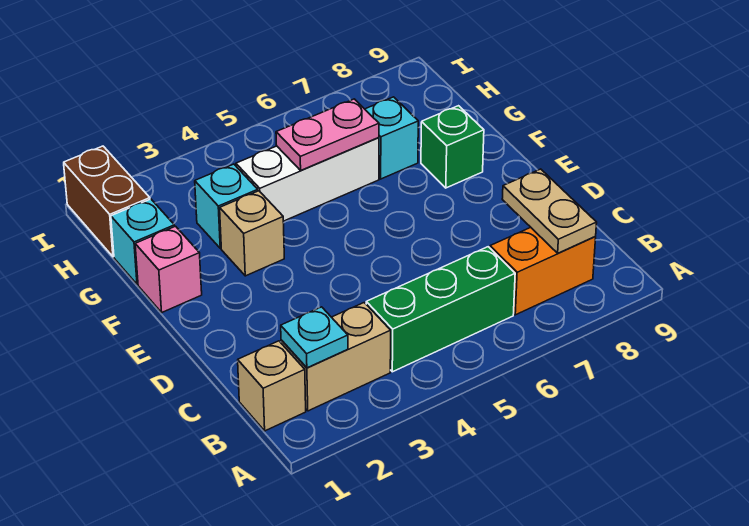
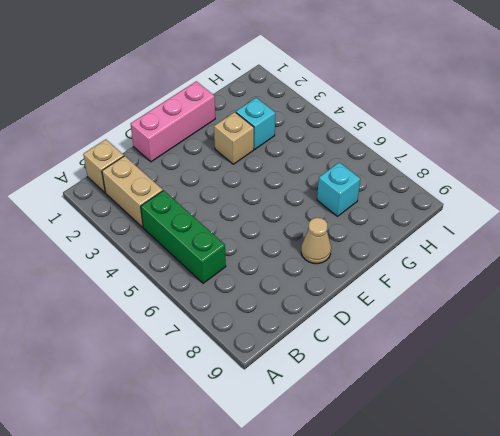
pink 1x3 brick [131,81,215,162] -> pink 1x1 brick [135,226,202,312]
tan 1x1 cone [301,218,331,264] -> none
none -> orange 1x2 brick [490,227,596,315]
none -> green 1x1 brick [421,106,484,188]
none -> cyan 1x1 brick [111,199,175,284]

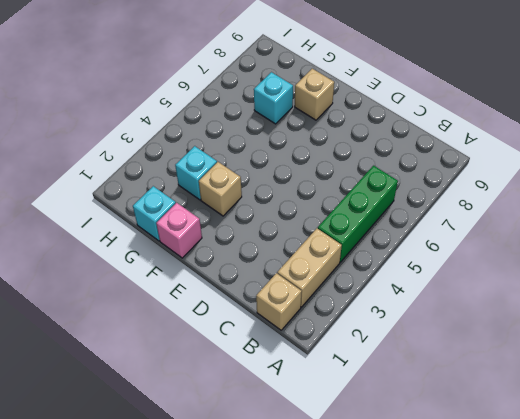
tan 1x1 brick [295,69,334,120] -> green 1x1 brick [421,106,484,188]
none -> orange 1x2 brick [490,227,596,315]
none -> white 1x3 brick [236,138,379,221]
none -> brown 1x2 brick [64,146,150,257]

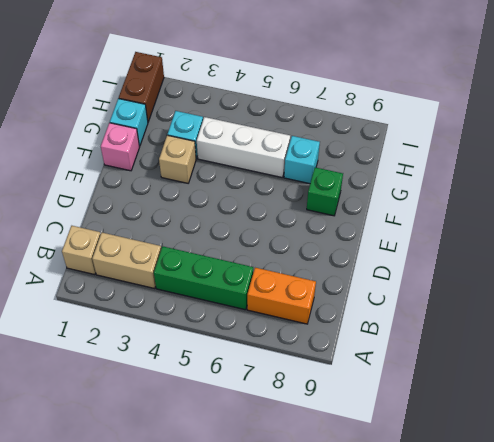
none -> cyan 1x1 plate [281,307,348,368]
none -> tan 1x2 plate [502,169,597,253]
none -> pink 1x2 plate [276,99,379,170]

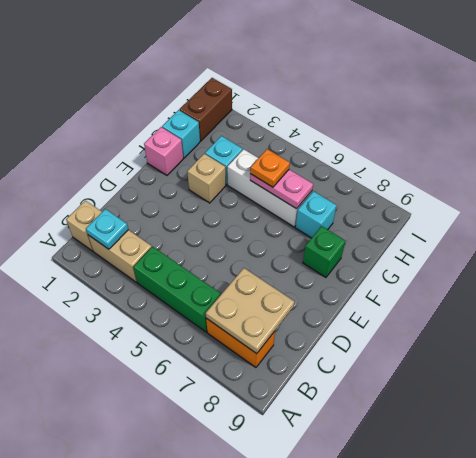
tan 2x2 plate [206,268,295,354] -> tan 1x2 plate [502,169,597,253]
orange 1x1 plate [250,149,290,187] -> none

